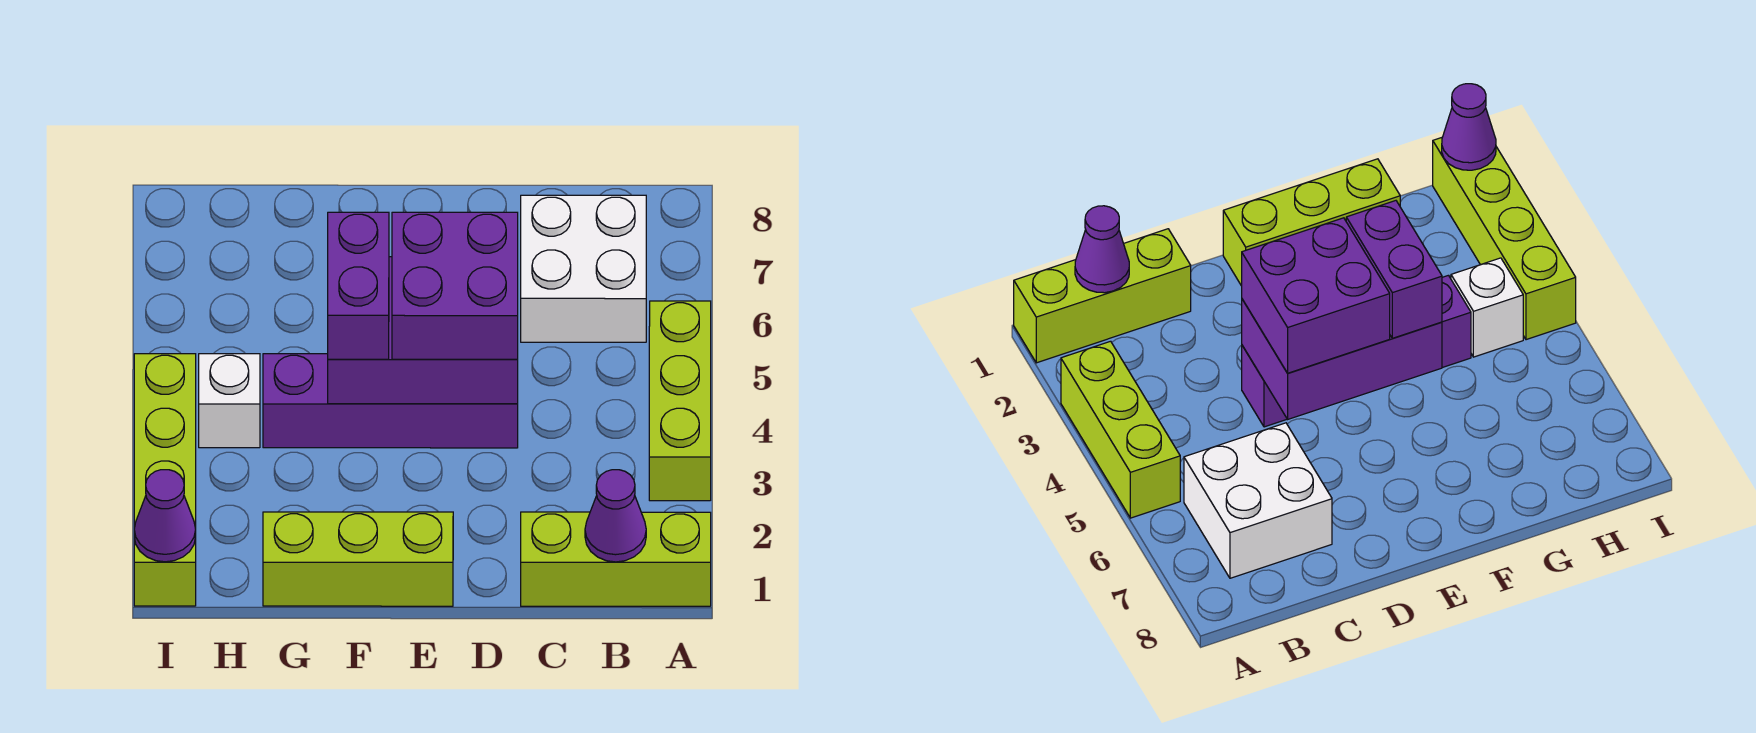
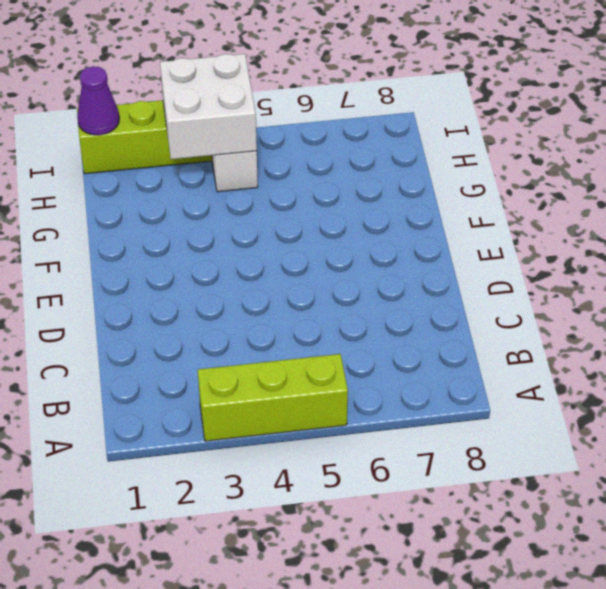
white 2x2 brick [160,54,257,159] -> white 2x2 brick moved to [521,195,646,342]
none -> lime 1x3 brick [521,512,711,606]
none -> purple 1x4 brick [263,354,518,448]
none -> lime 1x3 brick [263,512,453,606]

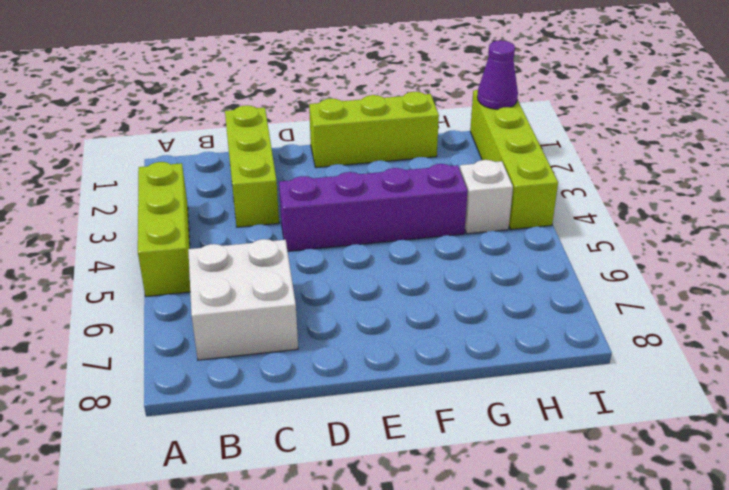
lime 1x3 brick [225,105,279,227] -> lime 1x3 brick turned to [521,512,711,606]
none -> purple 1x1 cone [585,470,646,562]
none -> purple 2x3 brick [328,257,518,404]
none -> purple 2x2 brick [392,212,518,359]

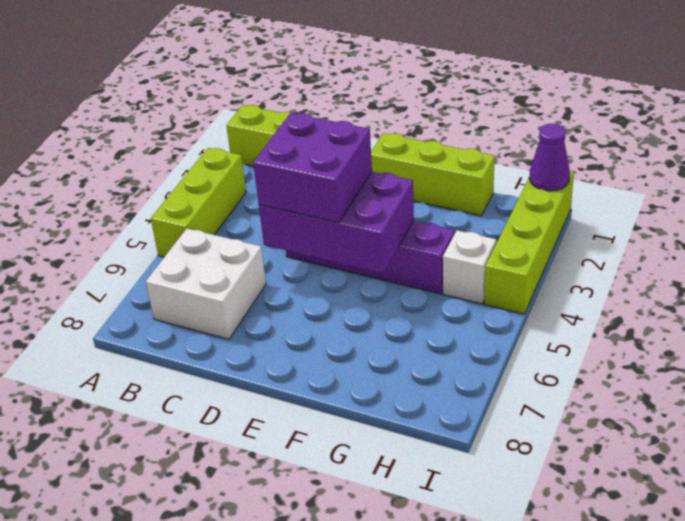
none -> purple 1x1 cone [585,470,646,562]
none -> purple 1x2 brick [328,212,389,359]

